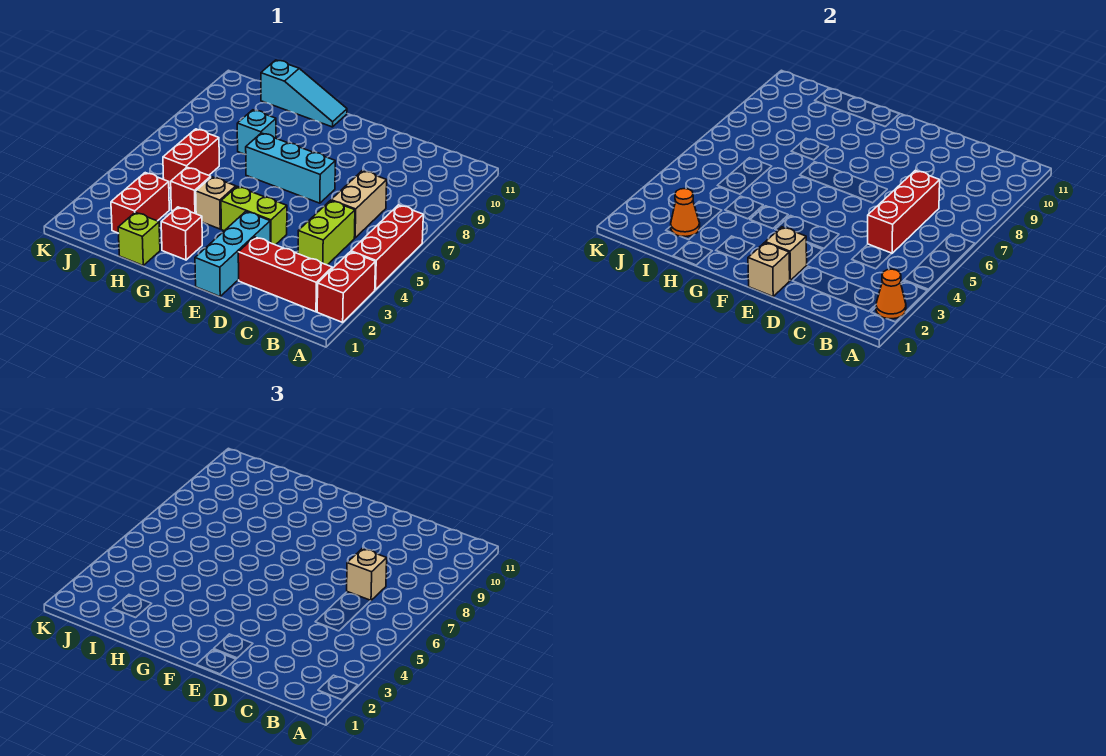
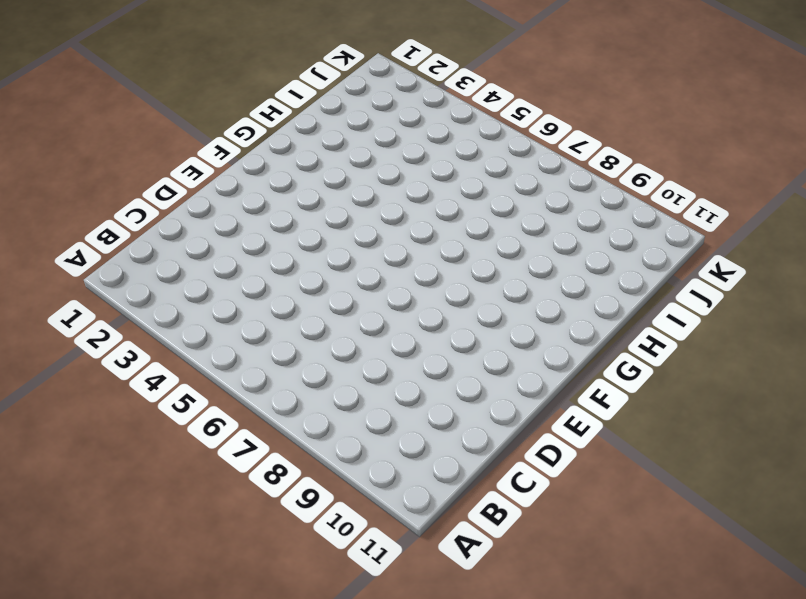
none -> red 1x2 brick [317,252,375,322]
none -> red 1x3 brick [351,205,423,290]
none -> red 1x3 brick [238,237,332,312]

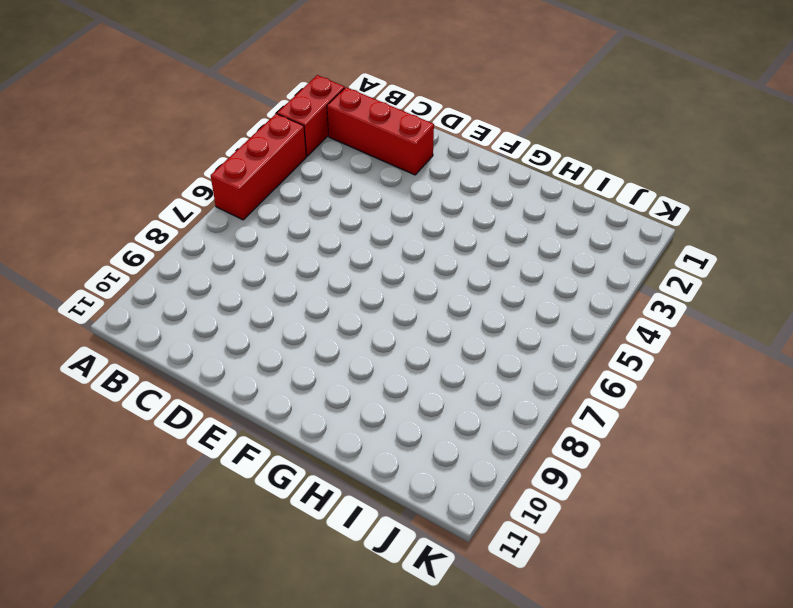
none -> lime 1x2 brick [298,201,355,265]
none -> tan 1x2 brick [331,171,387,238]
none -> cyan 1x3 brick [195,212,270,296]

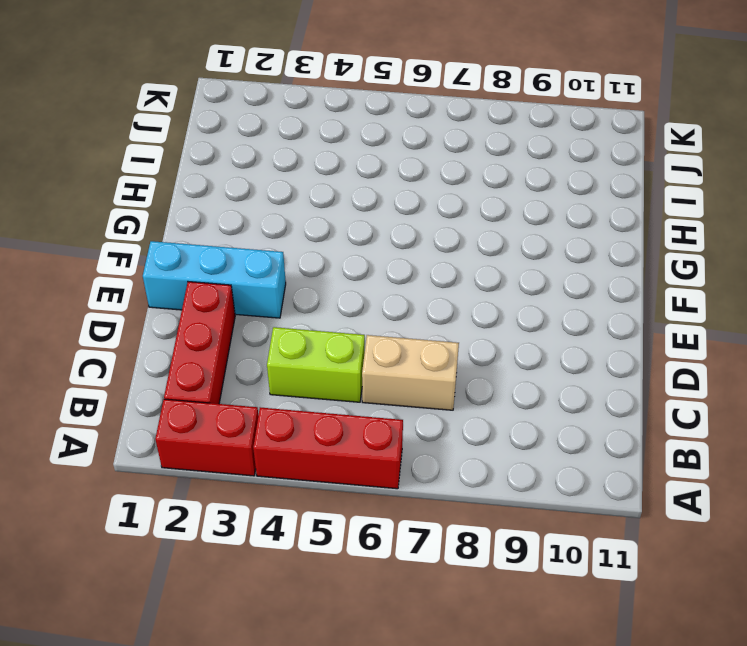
none -> lime 1x2 brick [221,187,287,245]
none -> cyan 1x3 brick [246,133,335,203]
none -> red 1x1 brick [161,207,202,260]

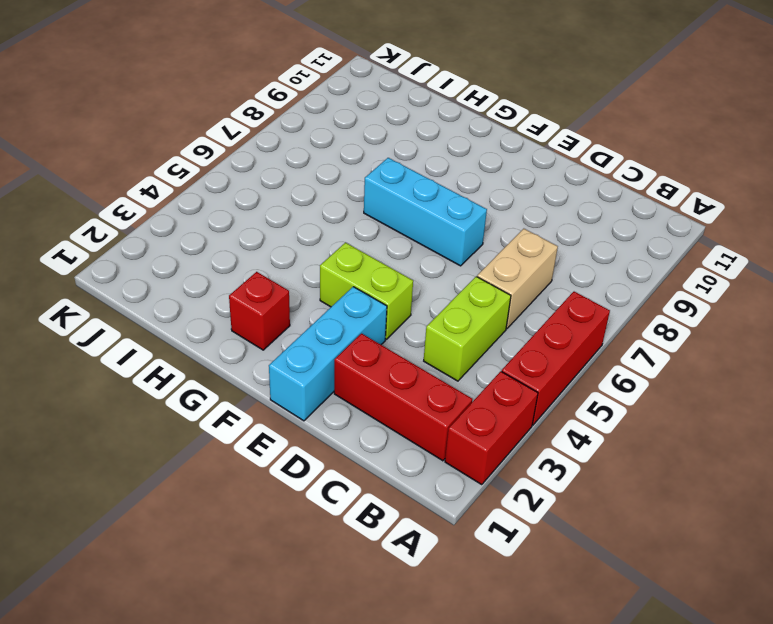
none -> tan 1x1 brick [196,177,236,229]
none -> cyan 1x3 slope [261,60,347,127]
none -> lime 1x1 brick [118,212,160,265]

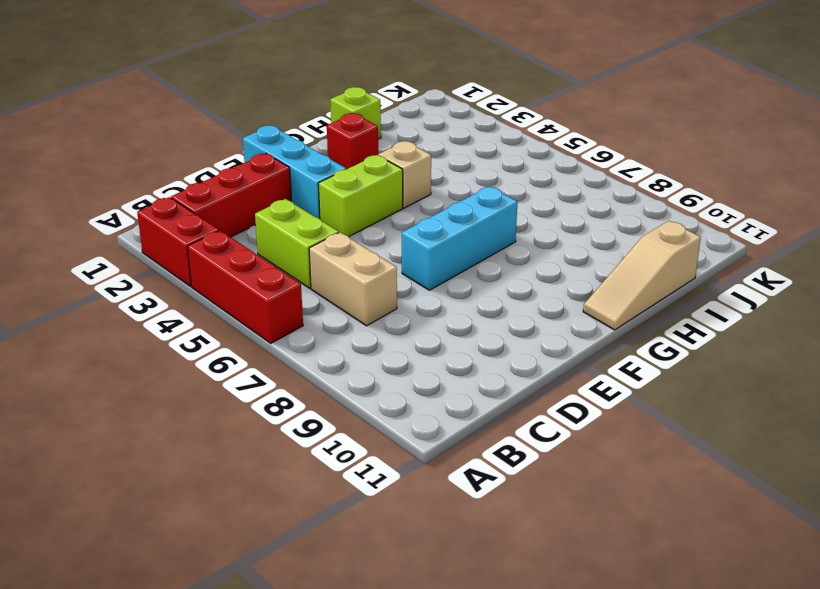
tan 1x3 slope [583,221,701,330] -> cyan 1x3 slope [261,60,347,127]
none -> red 1x1 brick [171,167,211,214]
none -> cyan 1x1 brick [237,110,276,154]
none -> red 1x2 brick [111,173,169,233]

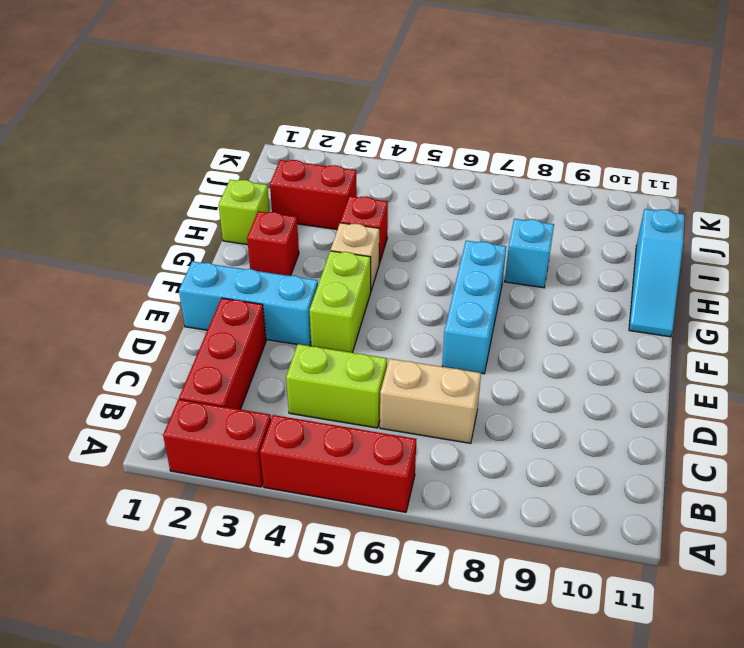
none -> red 1x2 brick [163,129,219,188]
none -> orange 1x1 cone [876,269,906,319]
none -> red 1x3 brick [868,171,940,253]

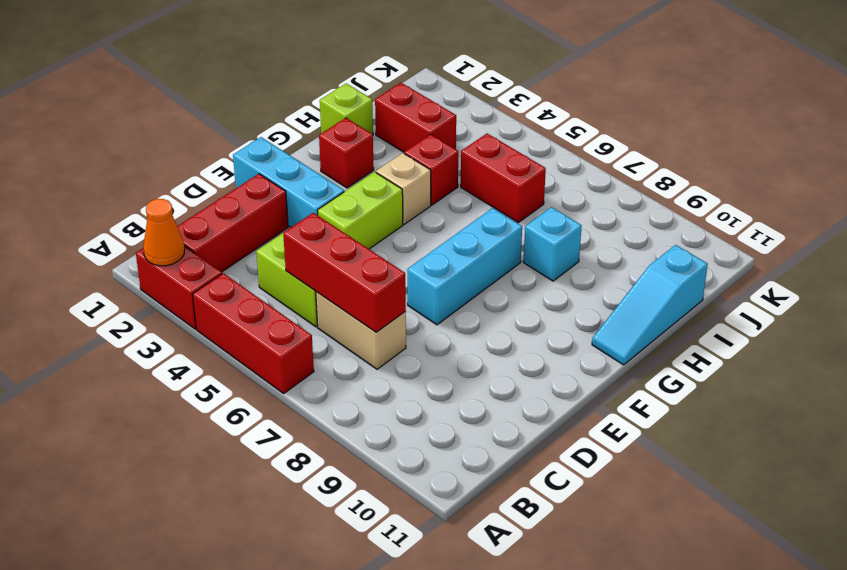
none -> tan 1x1 brick [748,243,790,296]
none -> tan 1x1 brick [765,227,807,280]
none -> orange 1x1 cone [671,189,700,237]

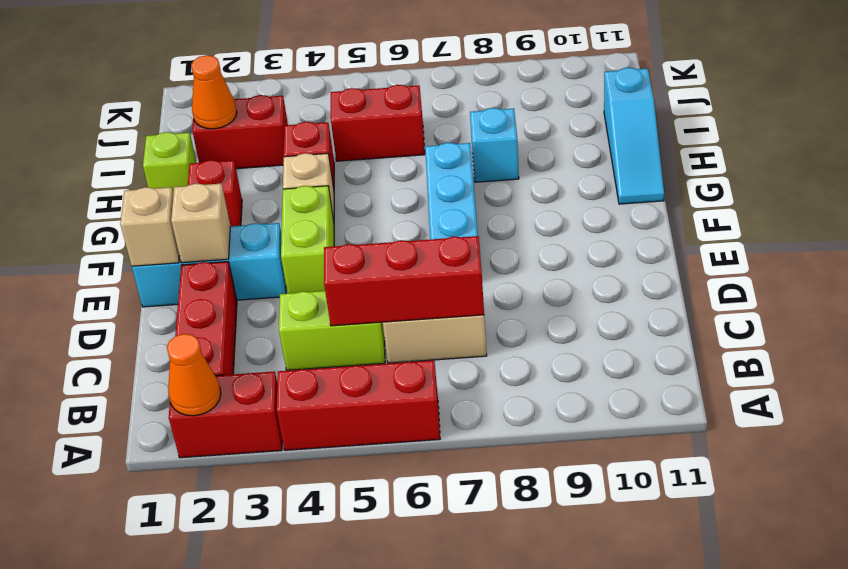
none -> tan 1x1 brick [347,549,387,601]

